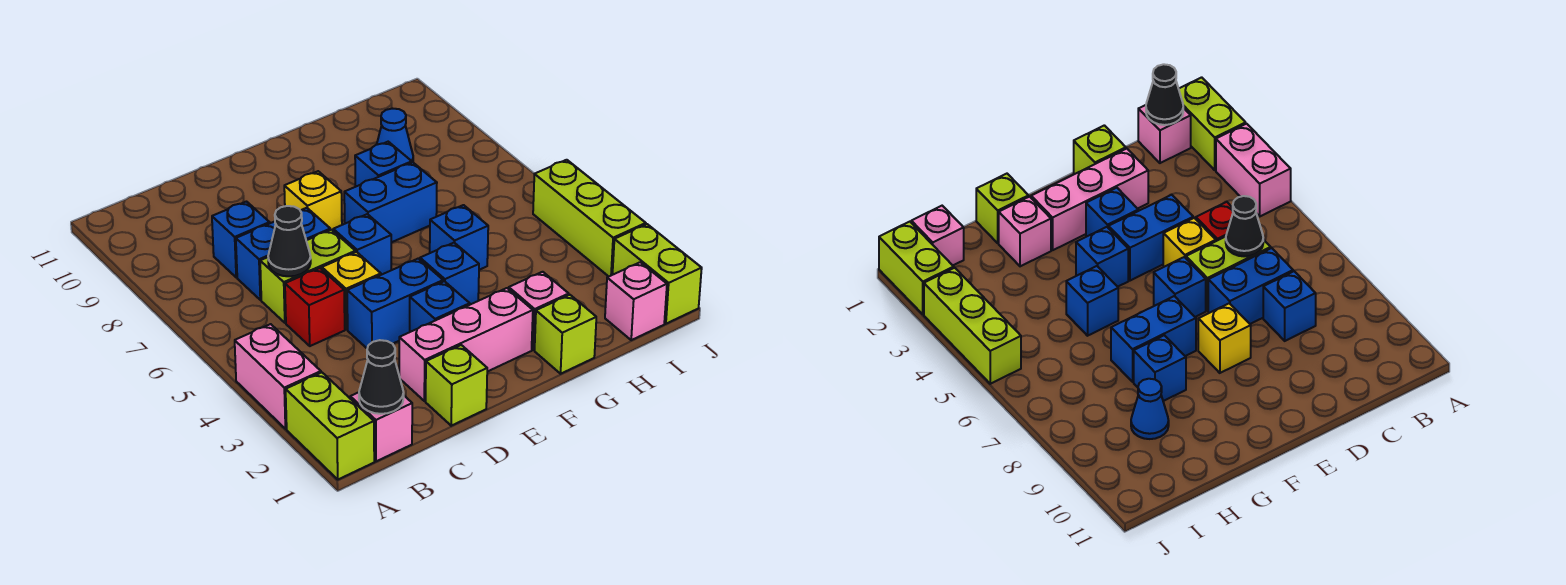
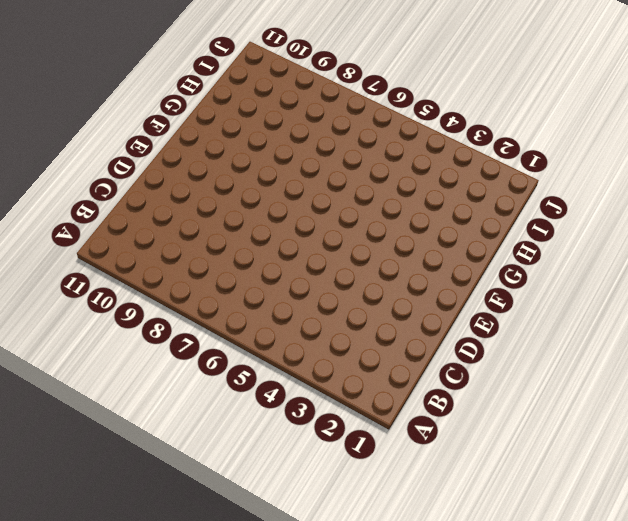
none -> lime 1x2 brick [286,373,374,479]
none -> pink 1x2 brick [235,324,321,429]
none -> pink 1x1 brick [350,392,412,461]

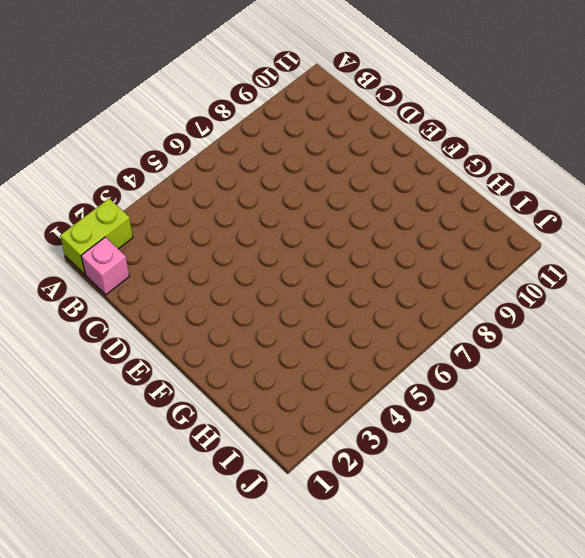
none -> pink 1x2 brick [235,324,321,429]
none -> red 1x1 brick [285,268,345,346]
none -> lime 1x2 brick [260,230,355,323]

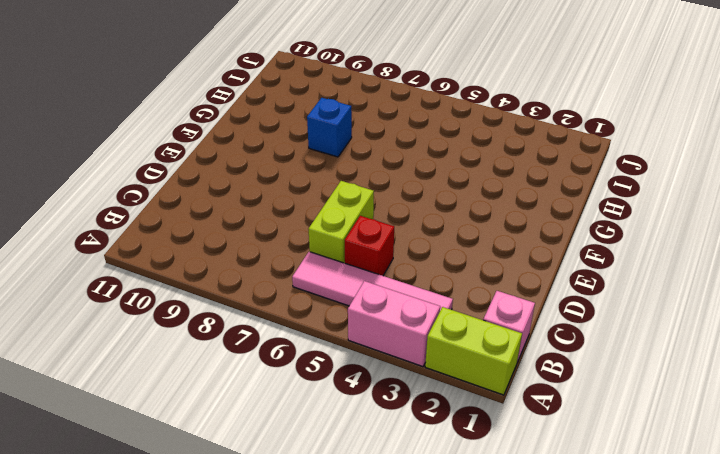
pink 1x4 tile [292,252,453,310] -> none
none -> blue 1x2 brick [236,208,330,300]
none -> blue 1x1 brick [212,202,270,277]
none -> lime 1x1 brick [426,345,487,426]

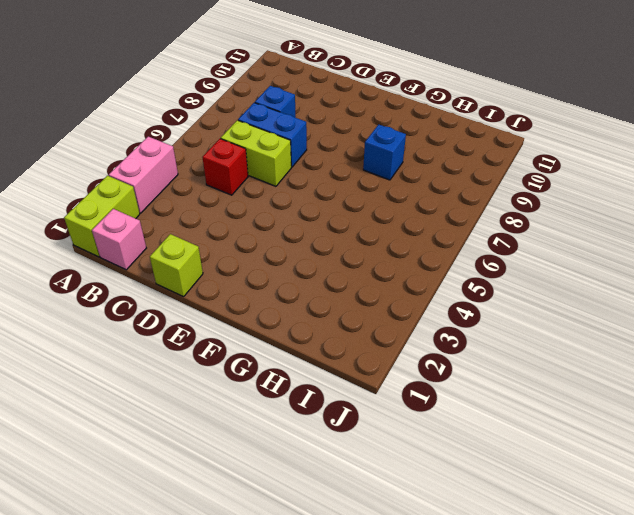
none -> pink 1x3 brick [399,288,533,401]
none -> blue 1x2 brick [347,259,443,348]
none -> yellow 1x1 brick [322,252,381,330]

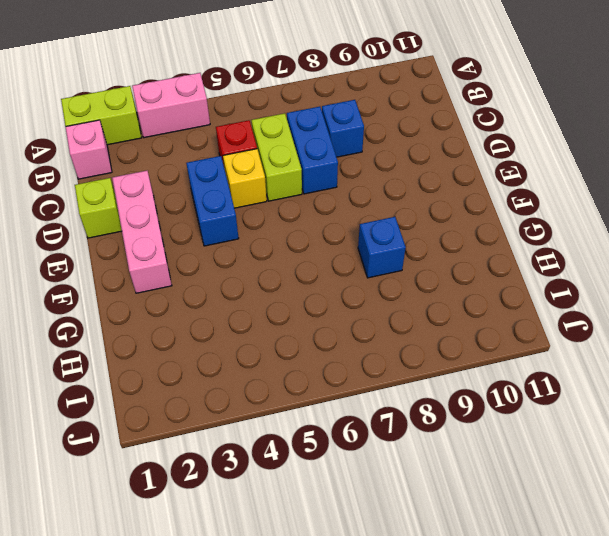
none -> blue 1x1 brick [410,281,470,332]
none -> blue 1x1 brick [333,214,391,275]
none -> yellow 1x1 brick [284,171,342,230]

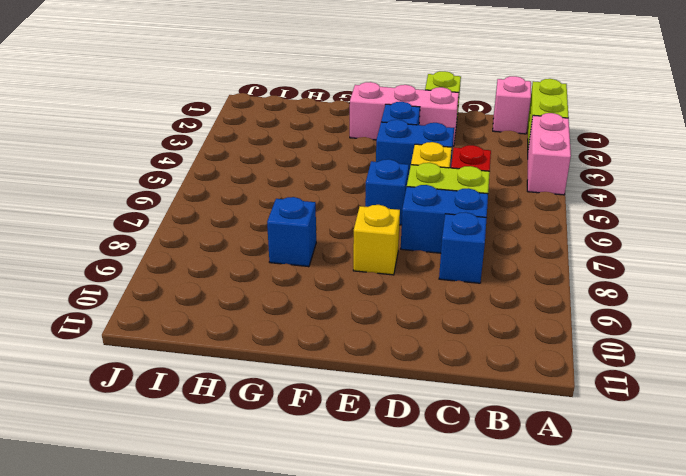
none -> blue 1x1 brick [420,243,479,305]
none -> blue 1x2 brick [344,162,437,242]
none -> lime 1x1 brick [535,295,596,374]

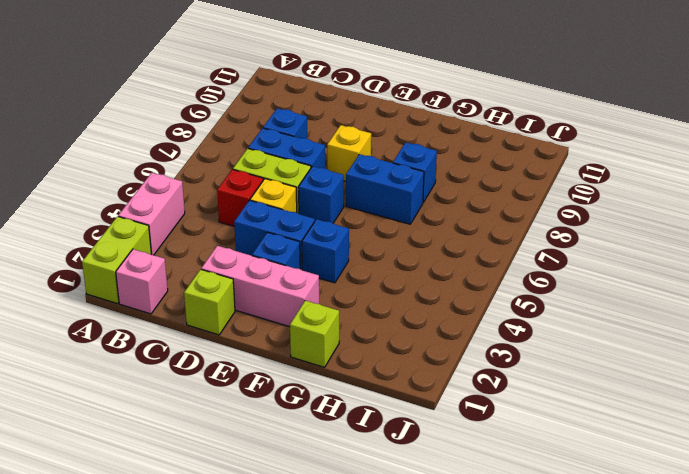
none -> pink 1x1 brick [509,272,569,350]
none -> blue 1x1 brick [430,205,488,270]
none -> blue 1x1 cone [377,109,413,162]

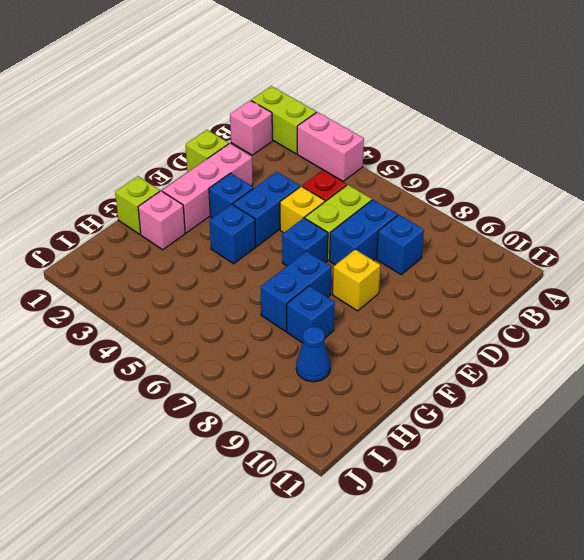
none -> blue 1x1 brick [430,205,488,270]
none -> pink 1x1 brick [605,262,667,340]
none -> lime 1x2 brick [613,224,702,324]

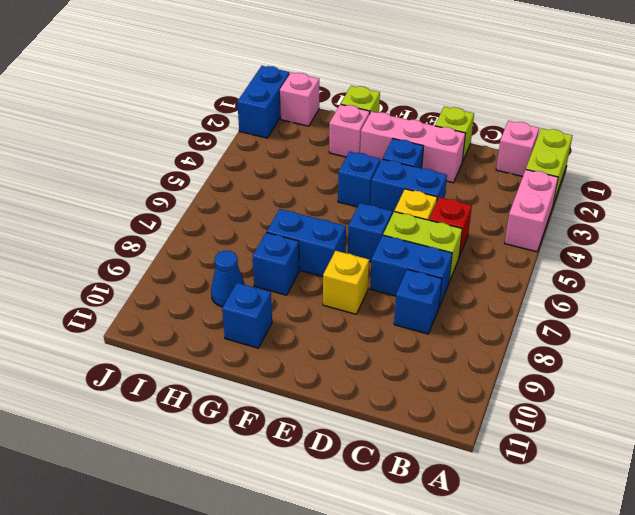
blue 1x1 brick [222,283,272,348] -> blue 1x1 brick moved to [430,205,488,270]
blue 1x2 brick [237,66,290,138] -> lime 1x2 brick [613,224,702,324]
none -> lime 1x3 brick [533,160,646,277]
none -> black 1x1 cone [359,340,404,414]
none -> black 1x1 cone [268,206,311,276]

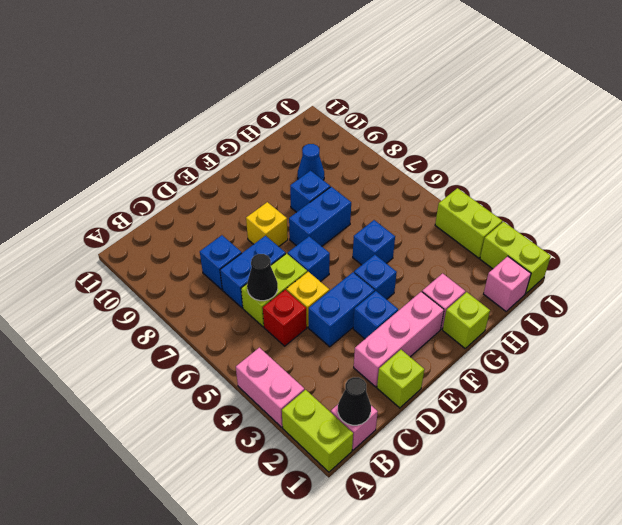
lime 1x2 brick [435,188,502,258] -> lime 1x3 brick [533,160,646,277]

